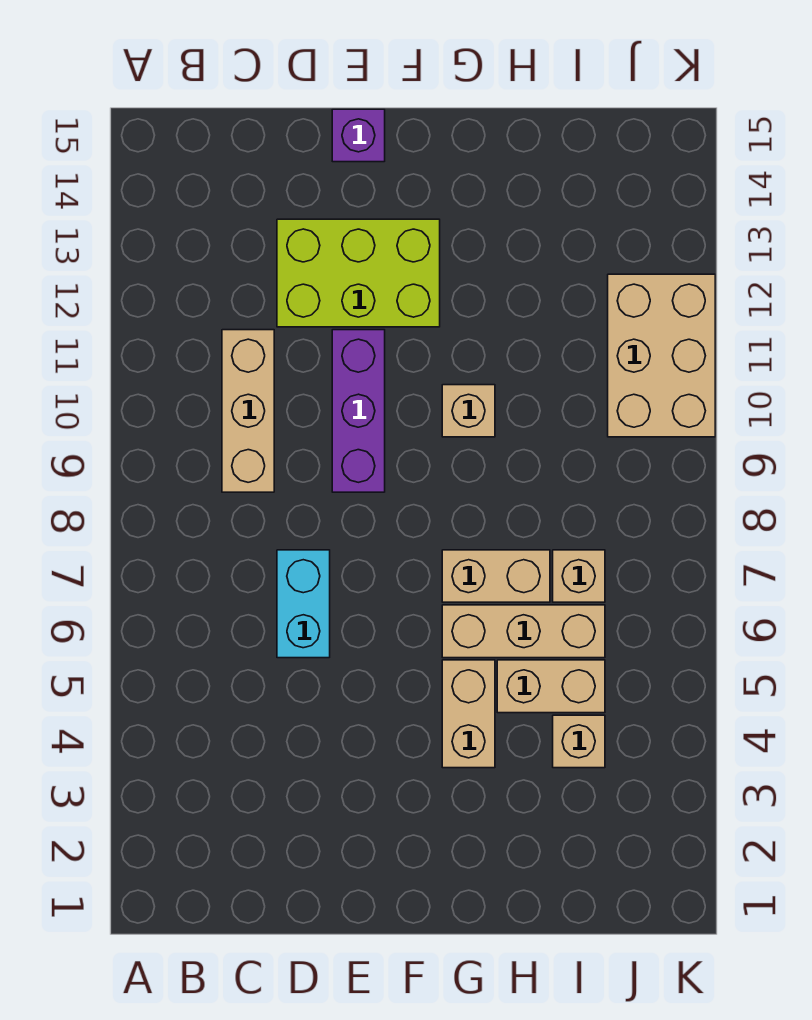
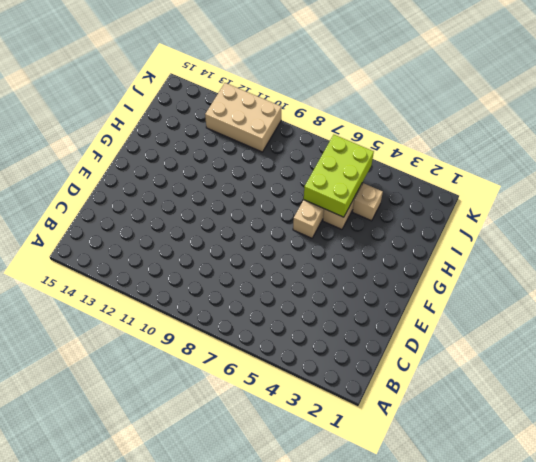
lime 2x3 brick [304,135,374,217] -> lime 2x3 brick moved to [277,219,440,327]
none -> tan 1x3 brick [222,330,274,492]
none -> cyan 1x2 brick [277,550,330,658]
none -> purple 1x3 brick [332,330,385,492]

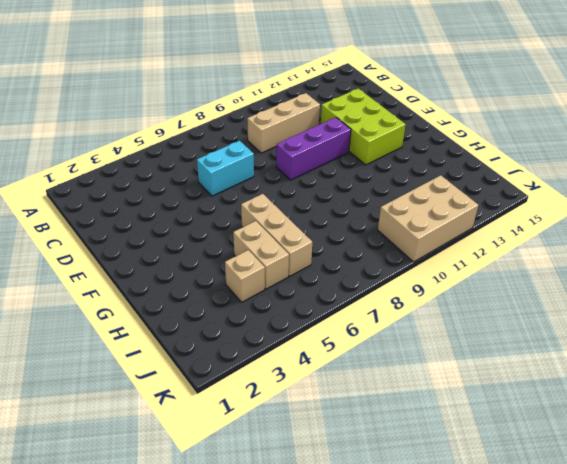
none -> purple 1x1 brick [332,109,385,162]
none -> tan 1x2 brick [442,660,495,768]
none -> tan 1x2 brick [442,550,550,602]

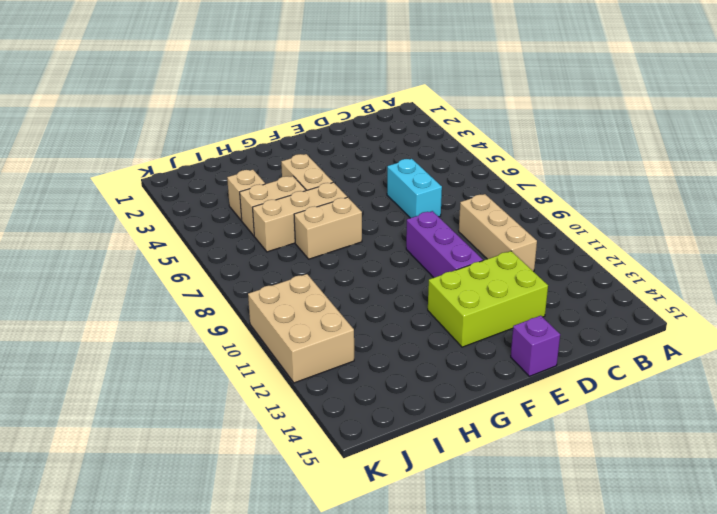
none -> tan 1x1 brick [442,385,495,437]
none -> tan 1x1 brick [553,550,605,602]

